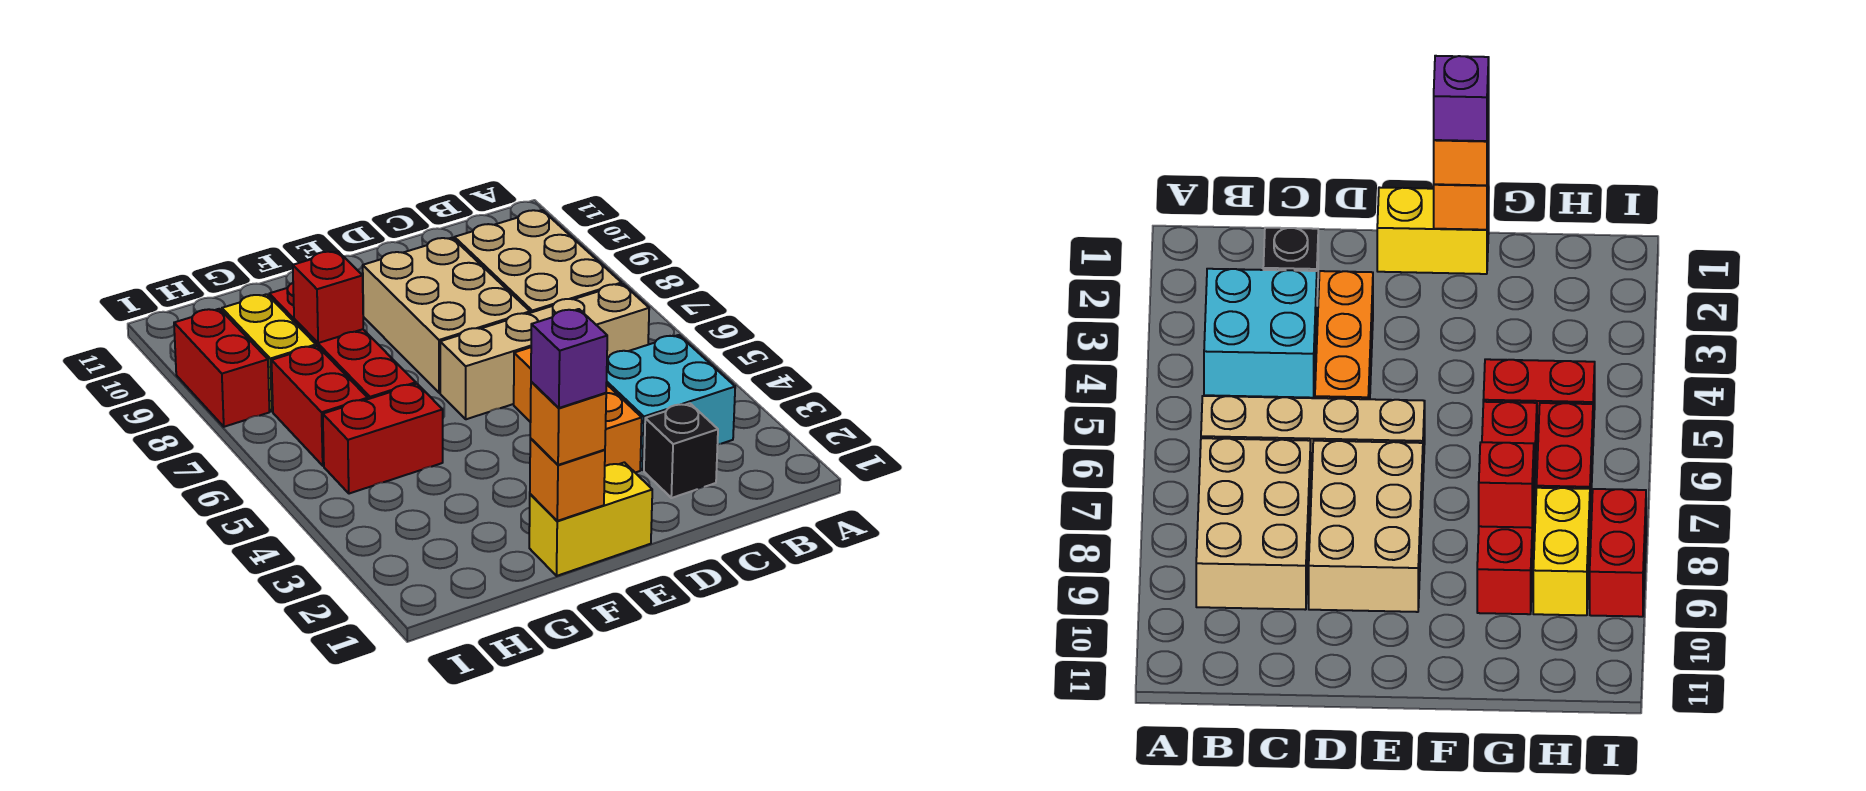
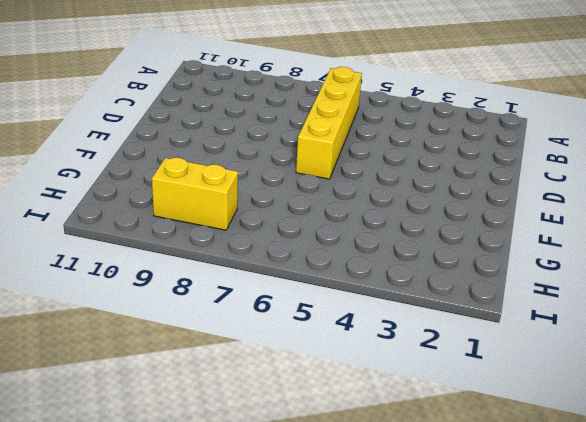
yellow 1x4 brick [296,67,362,179] -> tan 1x4 brick [440,284,649,419]
none -> cyan 2x2 brick [606,335,735,470]
none -> tan 2x3 brick [454,210,621,313]
none -> black 1x1 brick [644,403,718,498]

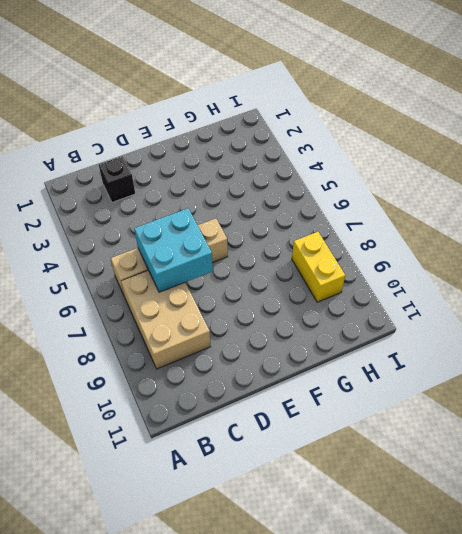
cyan 2x2 brick [134,208,213,292] -> cyan 2x2 brick moved to [606,335,735,470]
none -> orange 1x3 brick [514,347,642,473]
none -> tan 2x3 brick [363,238,530,393]
none -> yellow 1x2 brick [529,462,652,576]

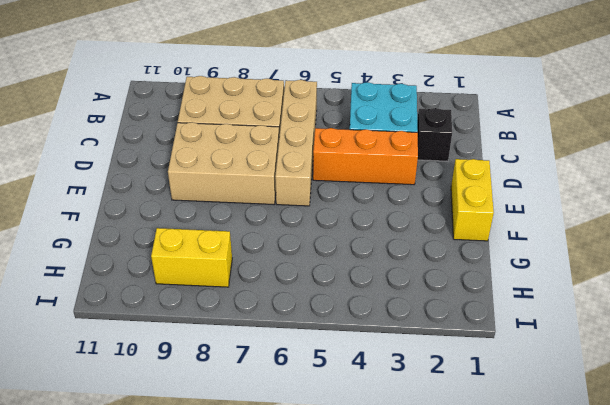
none -> red 1x2 brick [323,384,443,494]
none -> red 1x4 brick [269,283,416,399]
none -> red 1x2 brick [271,346,368,466]

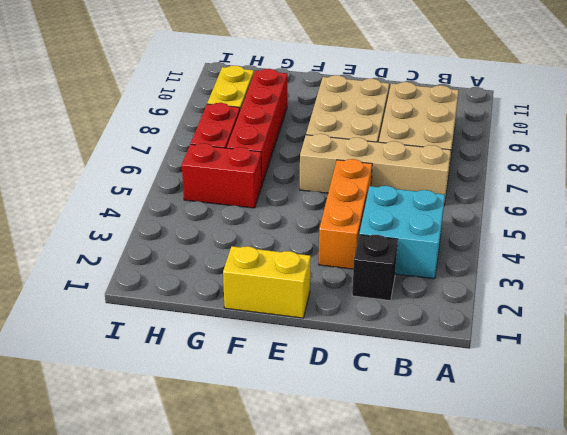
none -> red 1x2 brick [174,309,269,427]
none -> orange 1x1 brick [530,439,605,521]
none -> red 1x1 brick [293,251,363,343]

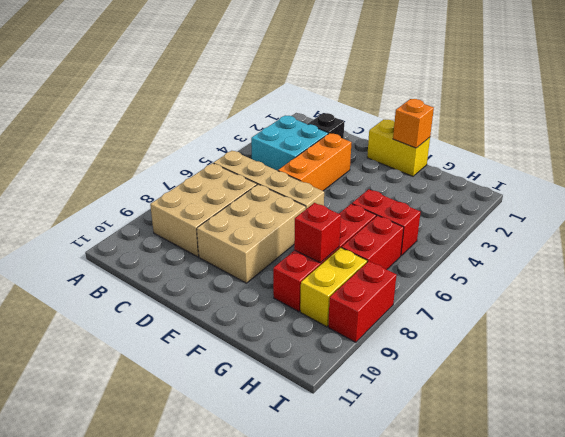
none -> orange 1x1 brick [530,382,606,465]
none -> purple 1x1 brick [531,309,607,408]

